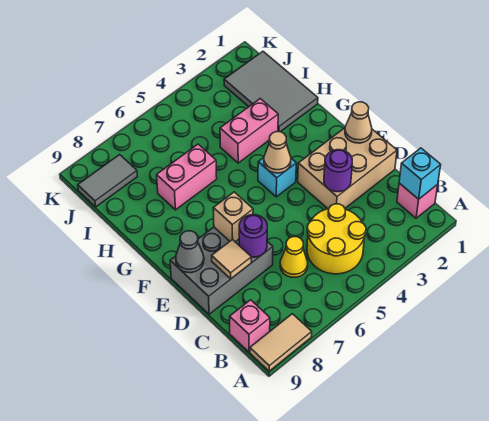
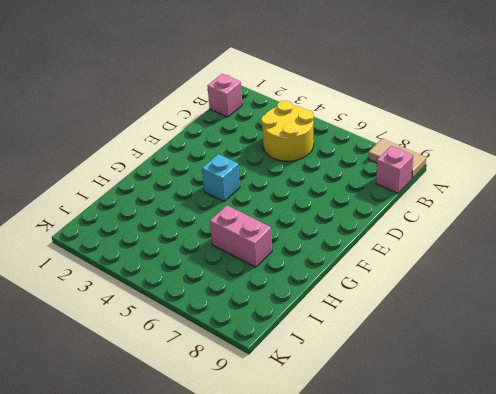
none -> yellow 1x1 cone [280,237,308,277]
none -> tan 2x3 brick [298,128,397,209]
none -> grey 2x3 brick [170,227,273,314]

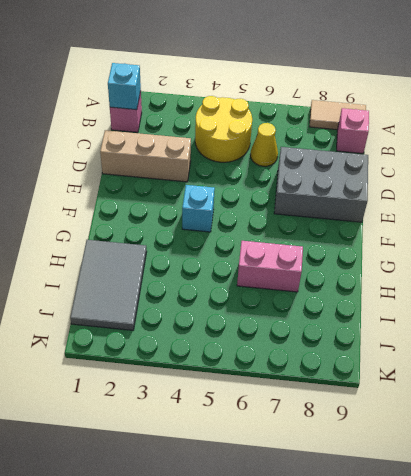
tan 1x3 brick [100,130,191,182] -> tan 2x3 brick [298,128,397,209]
none -> pink 1x2 brick [220,99,278,163]
none -> grey 1x2 tile [78,155,137,207]
none -> purple 1x1 round brick [324,150,352,192]

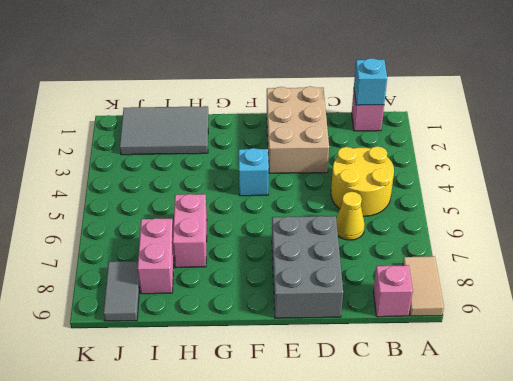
pink 1x2 brick [138,219,174,294] -> pink 1x2 brick moved to [220,99,278,163]
none -> purple 1x1 round brick [324,150,352,192]
none -> purple 1x1 round brick [239,215,267,257]
none -> tan 1x1 tile [212,239,251,279]

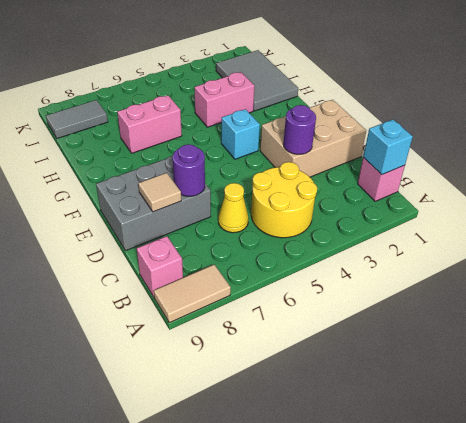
none -> tan 1x1 cone [345,102,372,143]
none -> tan 1x1 brick [213,192,253,242]
none -> grey 1x1 cone [176,231,204,273]

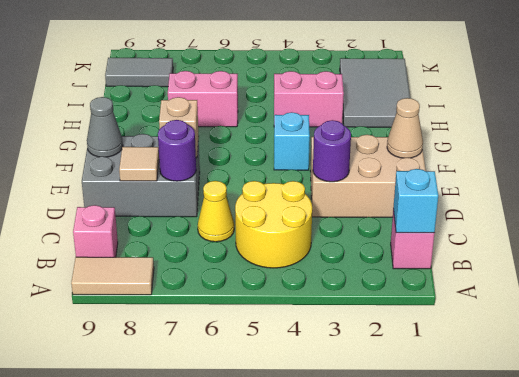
none -> tan 1x1 cone [264,132,291,173]

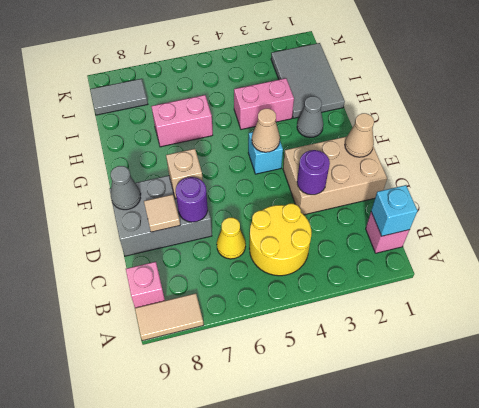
grey 1x1 cone [297,96,323,137] -> none

